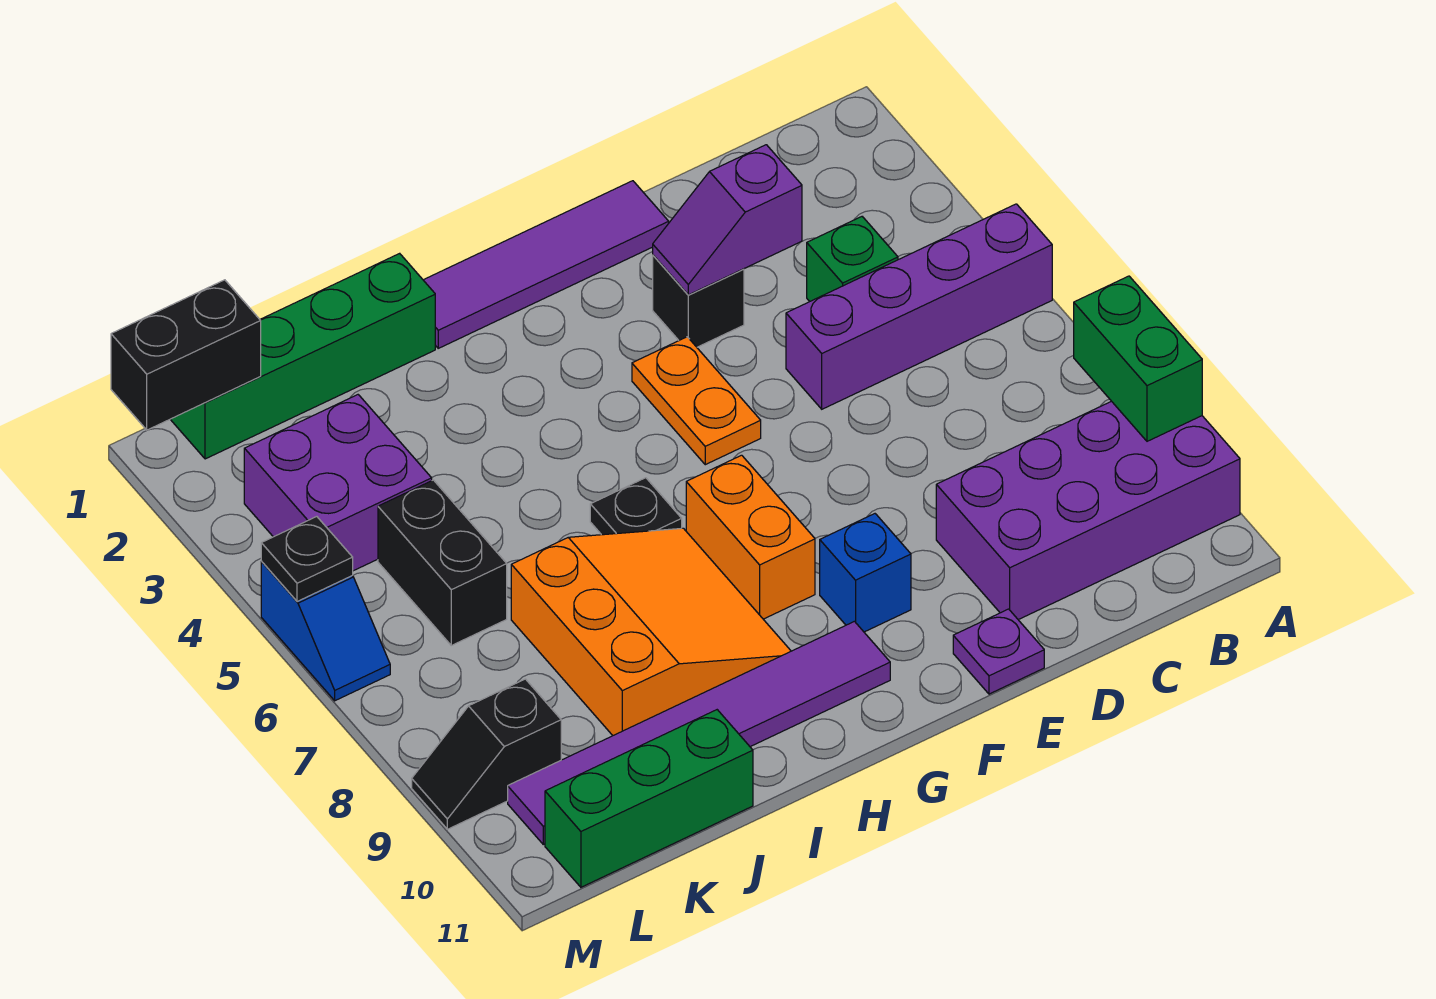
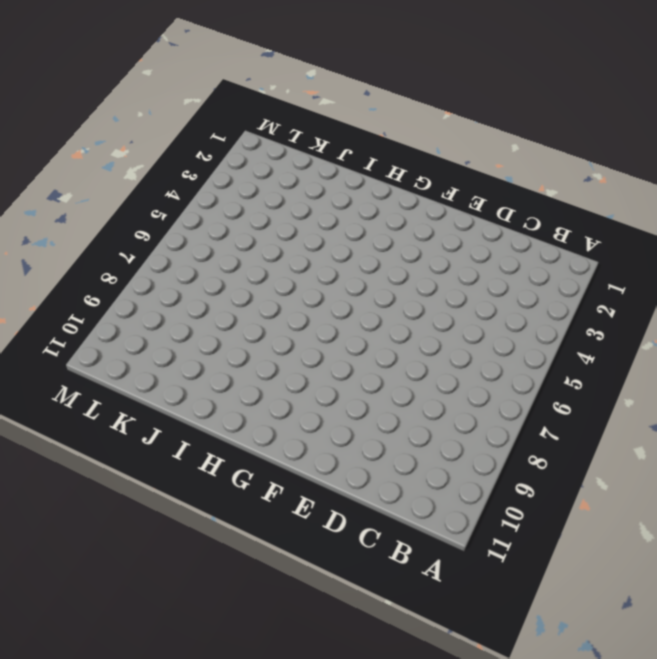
none -> purple 1x4 brick [786,204,1052,409]
none -> purple 2x4 brick [936,401,1240,620]
none -> green 1x1 brick [807,217,898,301]

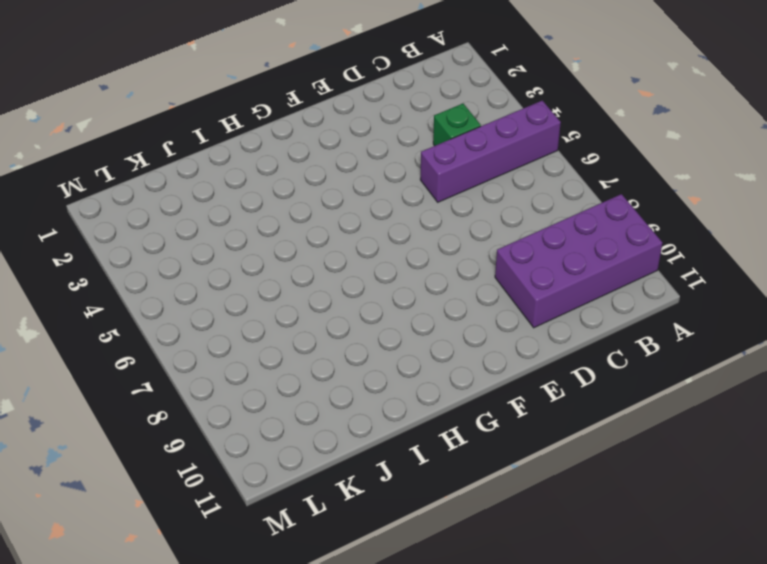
none -> purple 1x4 tile [424,181,669,348]
none -> black 1x1 brick [653,255,744,347]
none -> purple 1x1 plate [953,609,1044,694]

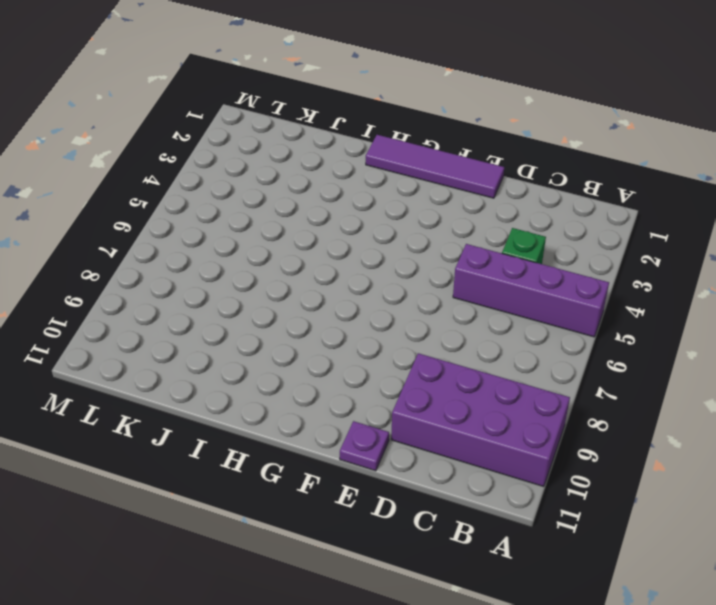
none -> black 1x1 brick [653,255,744,347]
none -> orange 1x2 plate [632,337,761,465]
none -> blue 1x1 brick [820,514,911,632]

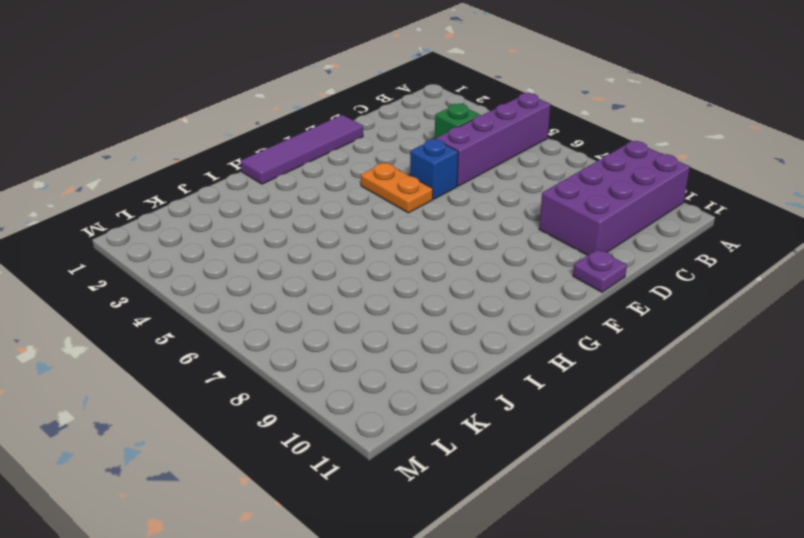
blue 1x1 brick [410,139,458,199] -> blue 1x1 brick moved to [820,514,911,632]
none -> black 1x1 brick [653,255,744,347]
none -> orange 1x2 brick [686,455,815,619]
none -> purple 1x6 tile [508,621,890,844]

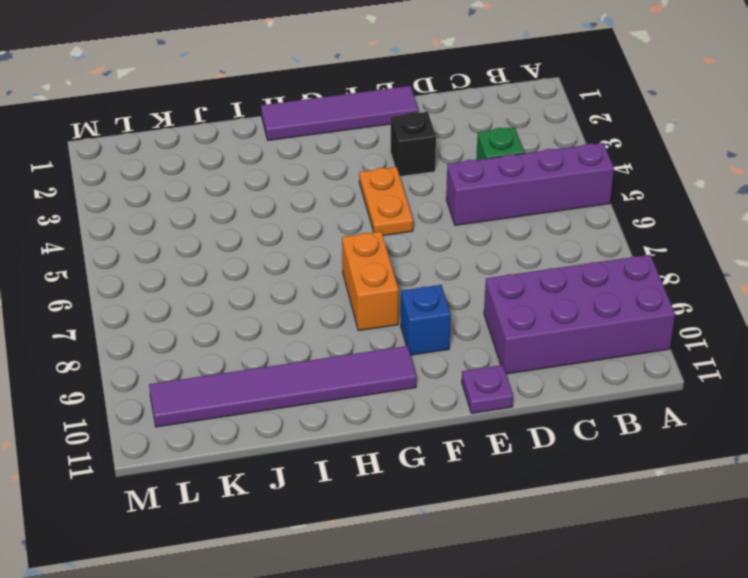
none -> black 1x1 plate [590,478,682,535]
none -> orange 3x3 slope [511,528,791,735]
none -> green 1x4 brick [170,253,435,459]

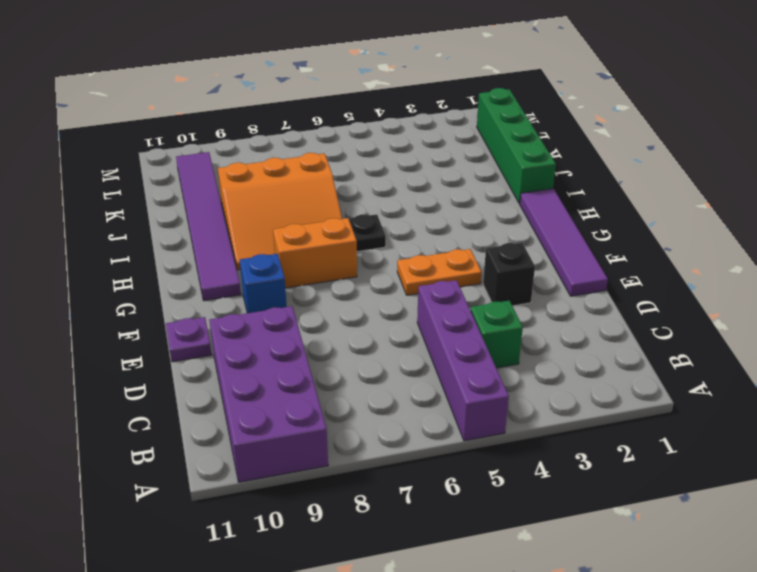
none -> green 1x3 brick [545,710,753,887]
none -> purple 2x2 brick [244,395,432,571]
none -> black 1x2 brick [378,480,507,645]

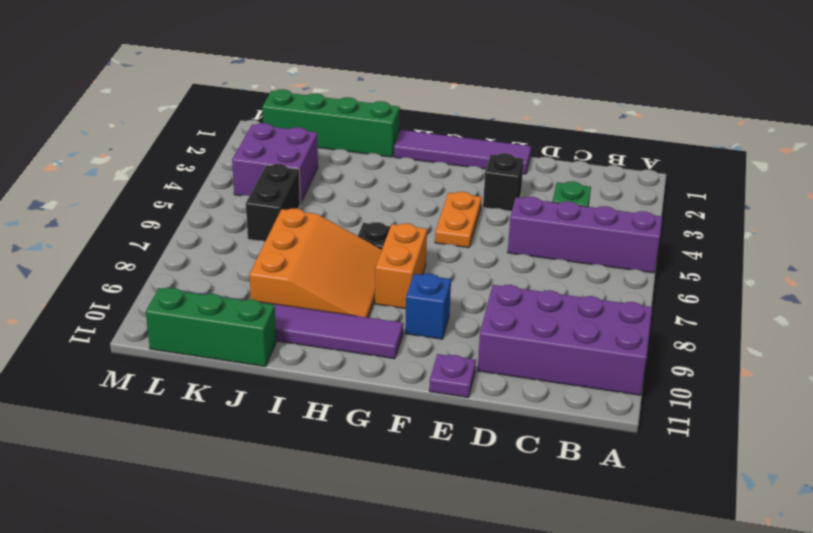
none -> black 1x2 slope [412,679,561,829]
none -> blue 1x2 slope [261,562,390,701]
none -> green 1x2 brick [1074,276,1202,441]

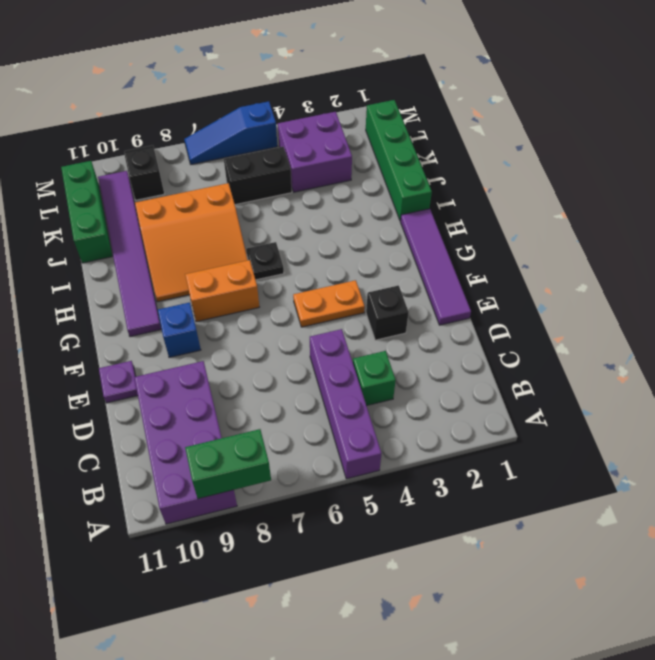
blue 1x3 slope [184,101,277,164] -> blue 1x2 slope [261,562,390,701]
none -> purple 1x2 slope [653,145,802,295]
none -> black 1x2 brick [111,280,261,430]
none -> black 1x1 plate [261,517,353,602]

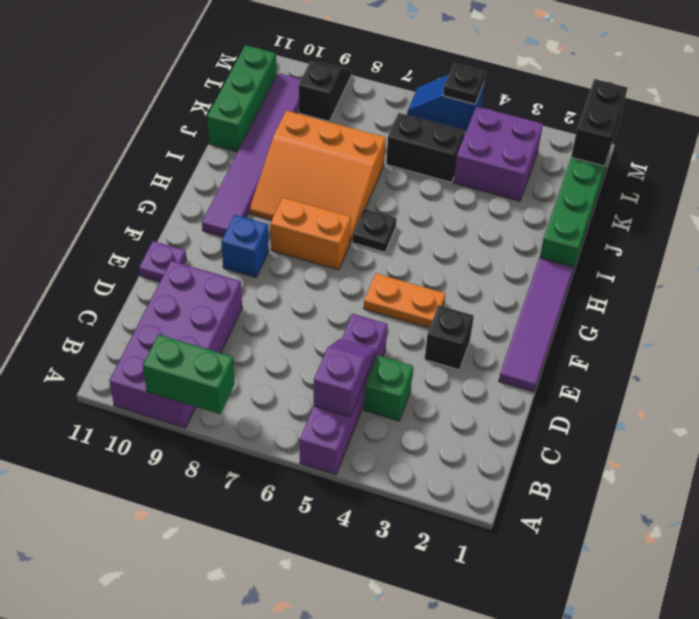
purple 1x2 slope [314,339,376,417] -> purple 1x2 slope moved to [653,145,802,295]

